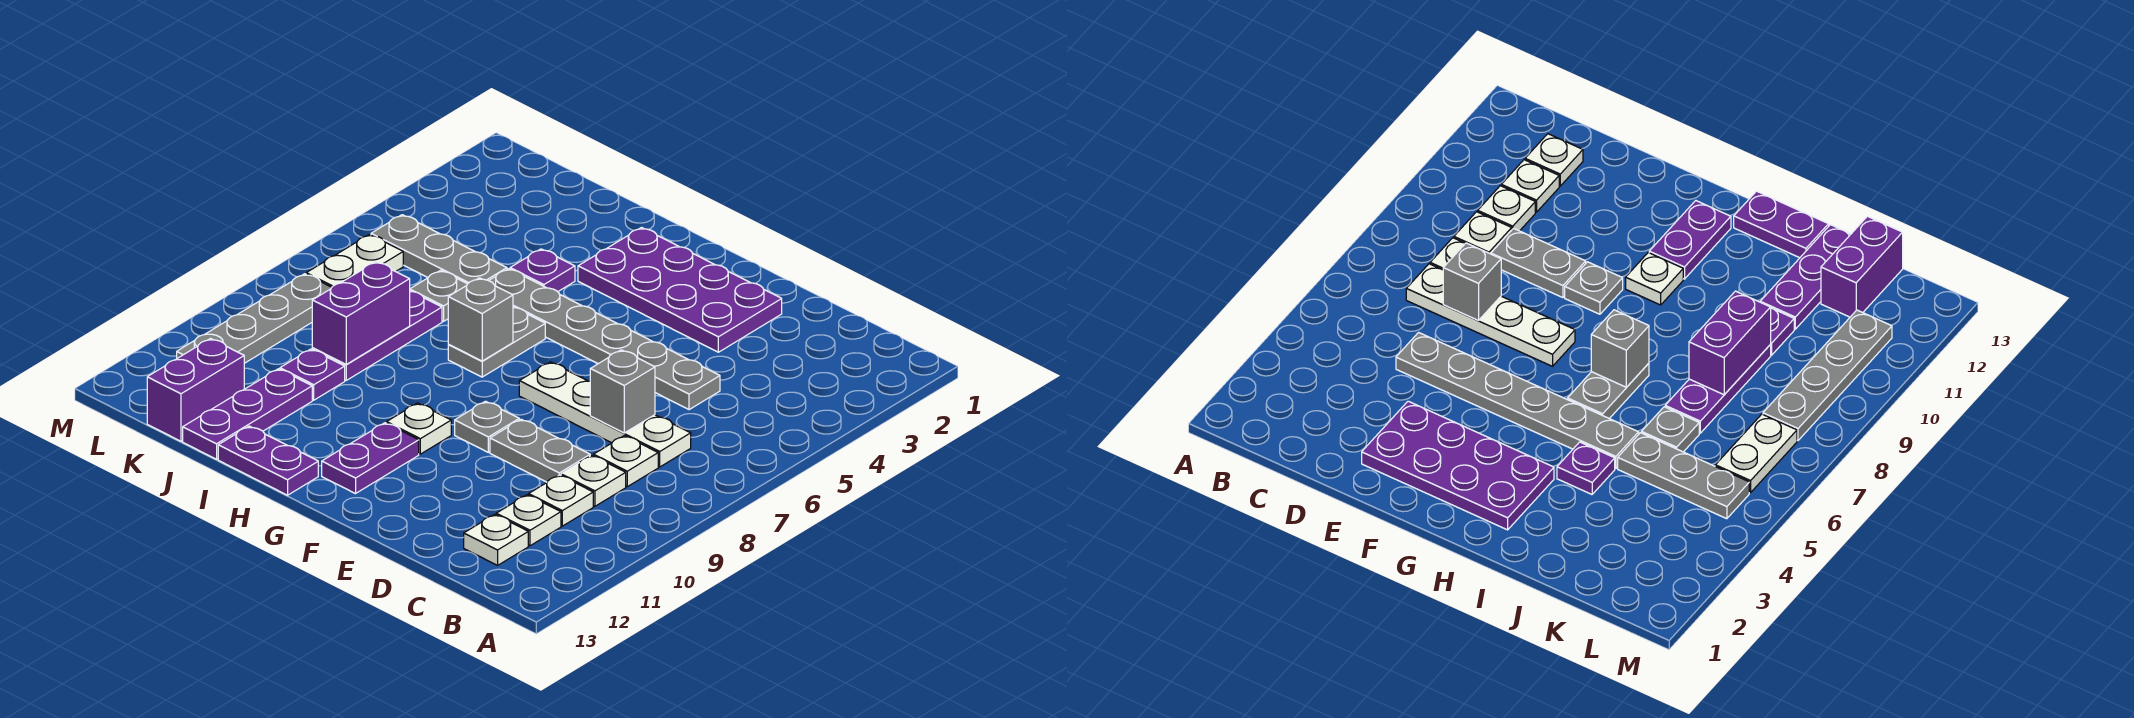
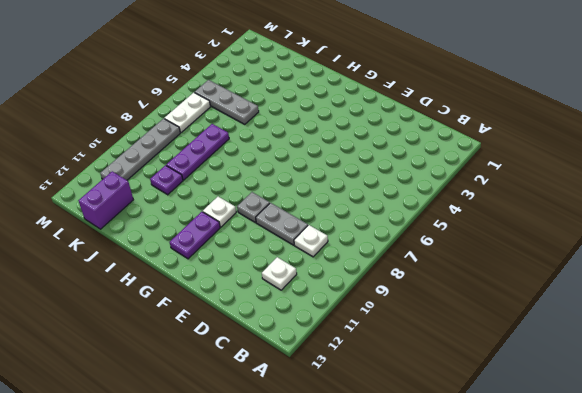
none -> white 1x4 plate [519,362,691,467]
none -> white 1x1 plate [594,436,658,487]
none -> white 1x1 plate [529,475,593,526]

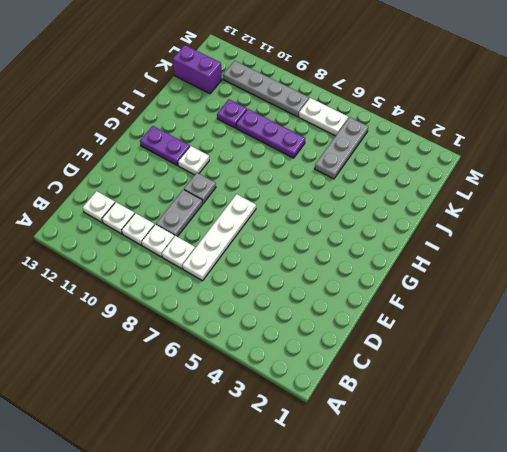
none -> grey 1x6 plate [489,269,720,410]
none -> purple 2x4 plate [578,228,782,352]
none -> grey 1x2 plate [448,307,545,377]

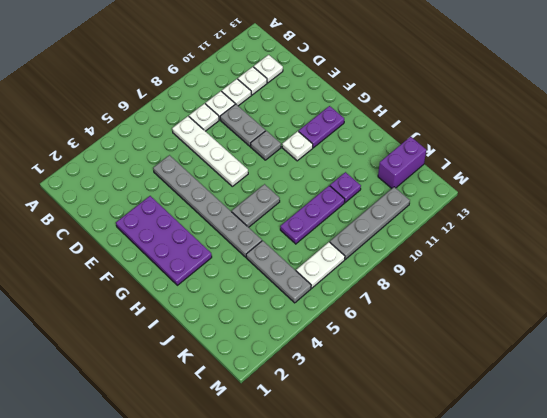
none -> purple 1x2 plate [218,426,318,495]
none -> purple 1x1 plate [510,249,575,292]
none -> grey 1x1 plate [410,270,467,321]

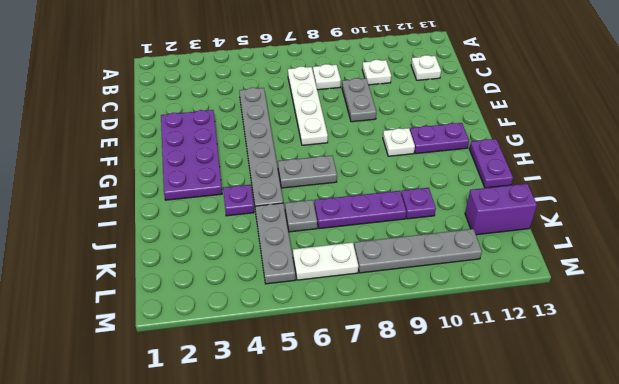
none -> white 1x1 plate [561,455,626,506]
none -> white 1x1 plate [496,495,561,546]
none -> grey 1x1 plate [455,401,519,452]

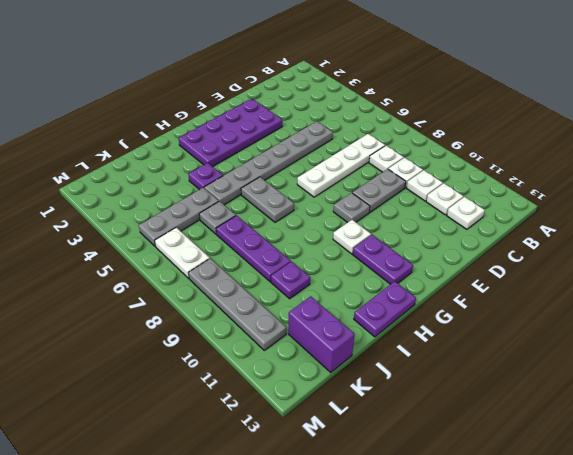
none -> purple 1x3 plate [183,369,312,459]
none -> grey 1x1 brick [590,350,655,433]
none -> grey 1x1 brick [448,278,513,361]

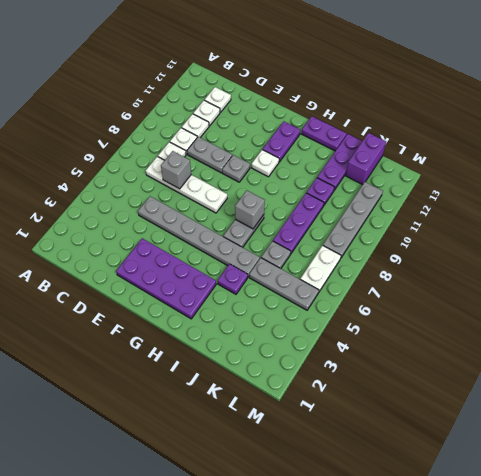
none -> purple 1x2 brick [312,262,410,365]

